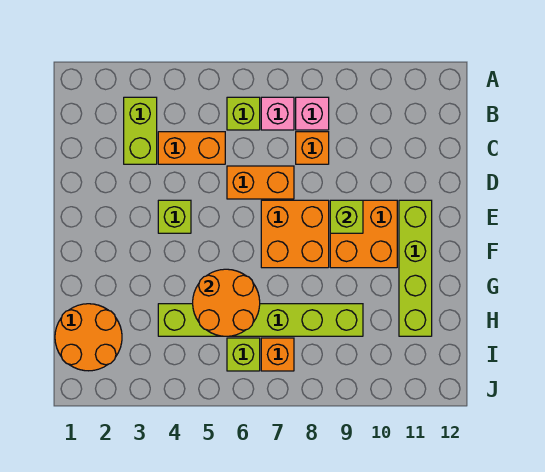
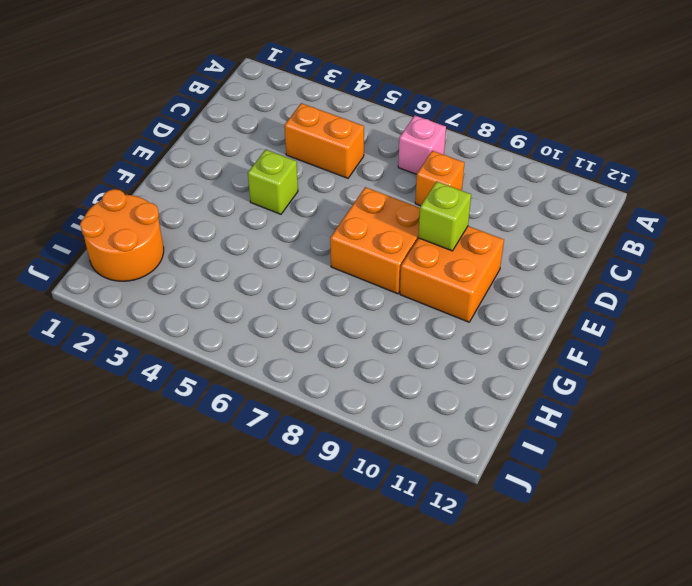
none -> lime 1x2 brick [124,97,157,164]
none -> lime 1x1 brick [227,97,260,130]
none -> pink 1x1 brick [296,97,329,130]

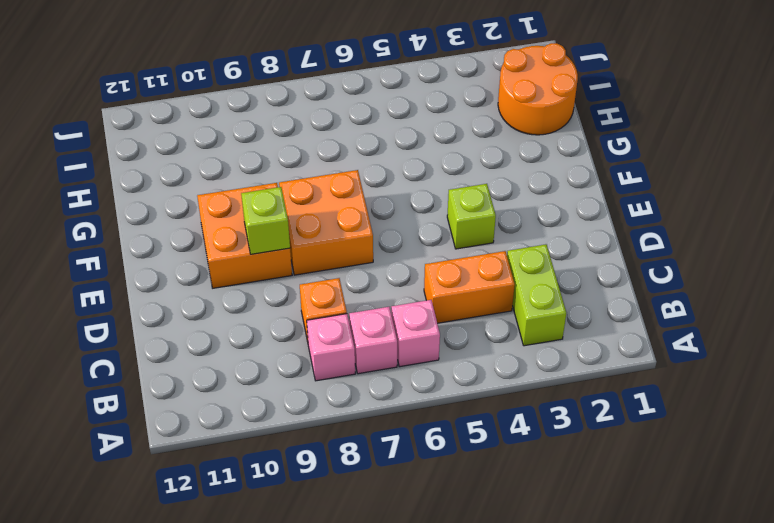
pink 1x1 brick [391,300,440,367] -> lime 1x1 brick [227,97,260,130]
none -> orange 1x2 brick [227,166,294,199]
none -> lime 1x4 brick [399,200,432,336]
none -> lime 1x6 brick [158,304,363,336]

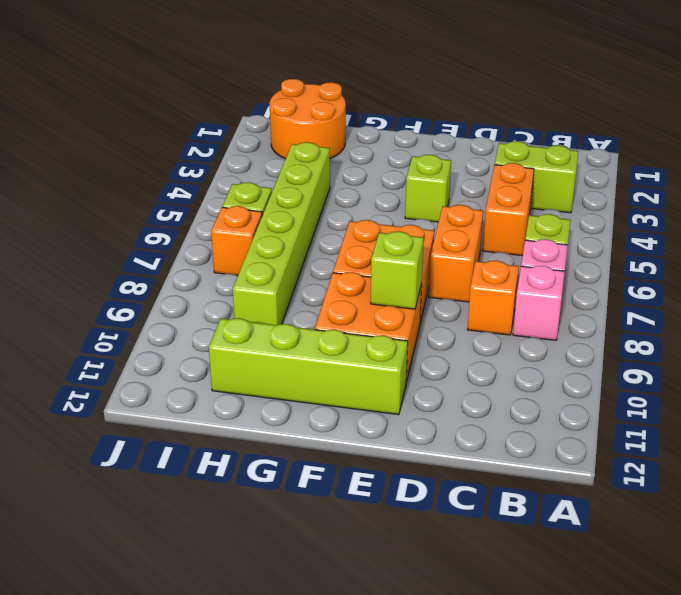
none -> orange 2x2 round brick [193,269,260,336]

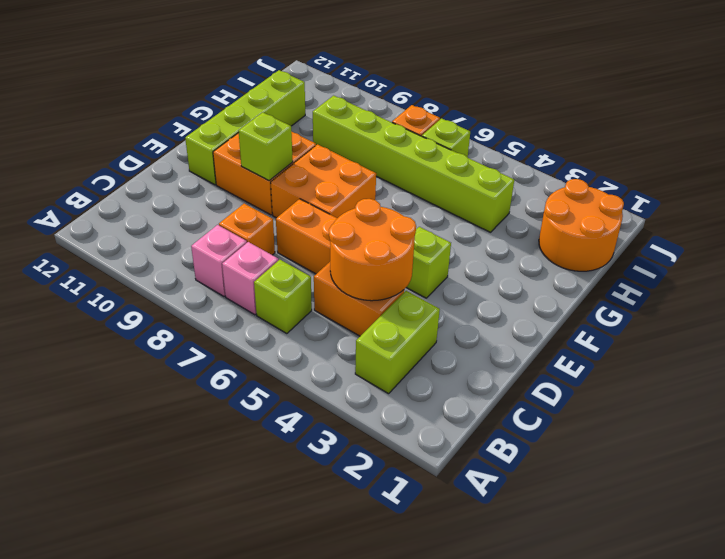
orange 2x2 round brick [329,199,416,301] -> orange 2x2 round brick moved to [193,269,260,336]

